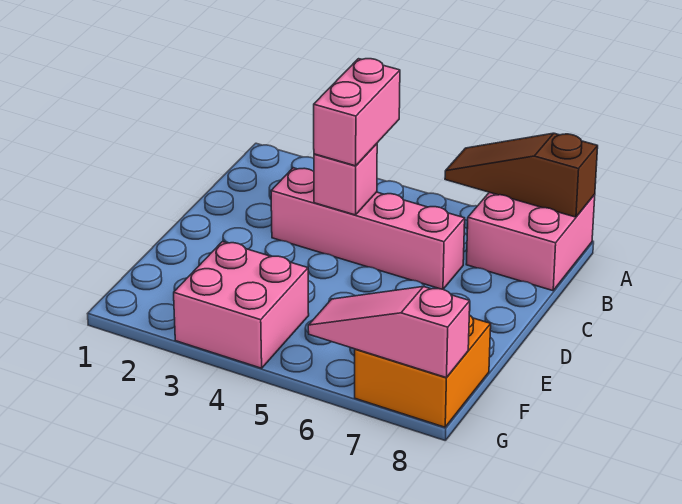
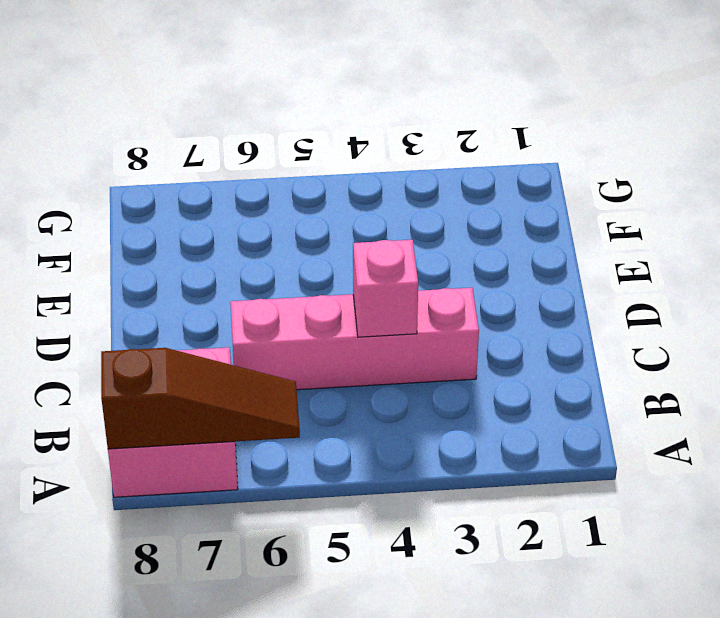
none -> pink 2x2 brick [174,242,309,368]
none -> orange 2x2 brick [355,315,491,427]

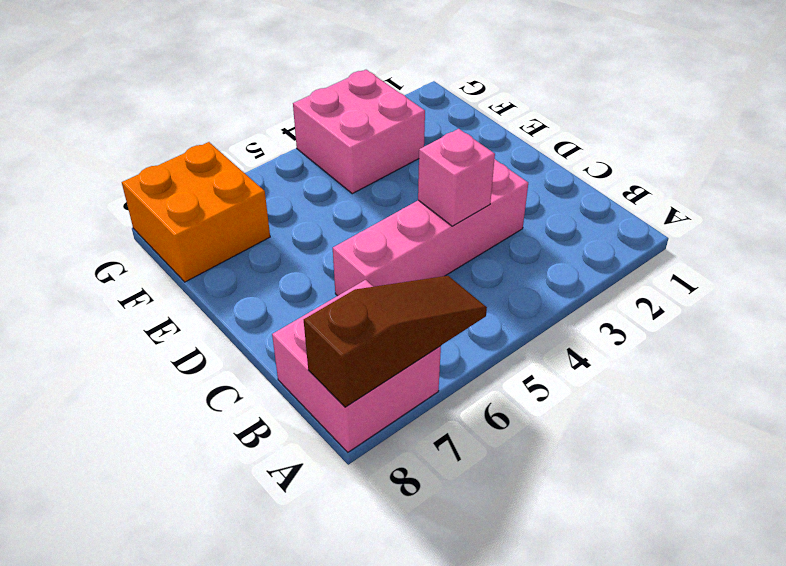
none -> pink 1x3 slope [308,287,470,378]
none -> pink 1x2 brick [314,59,400,166]

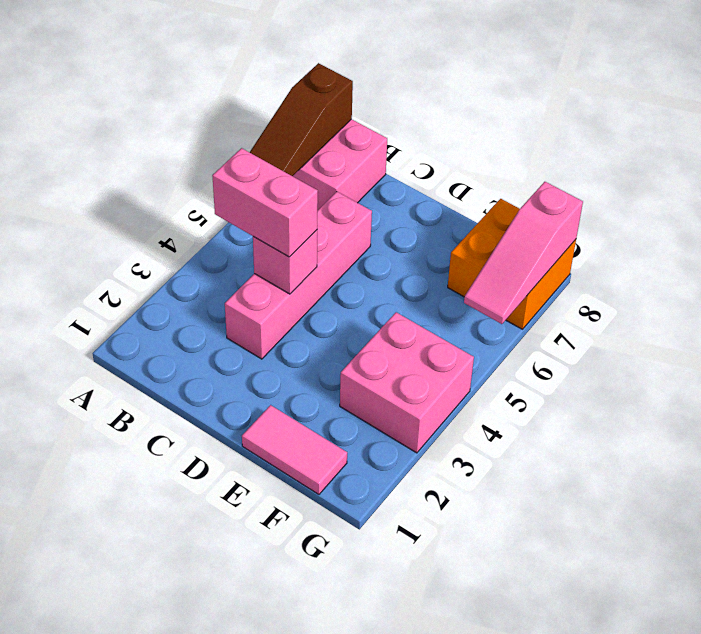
pink 1x2 tile [242,405,347,494] -> none

